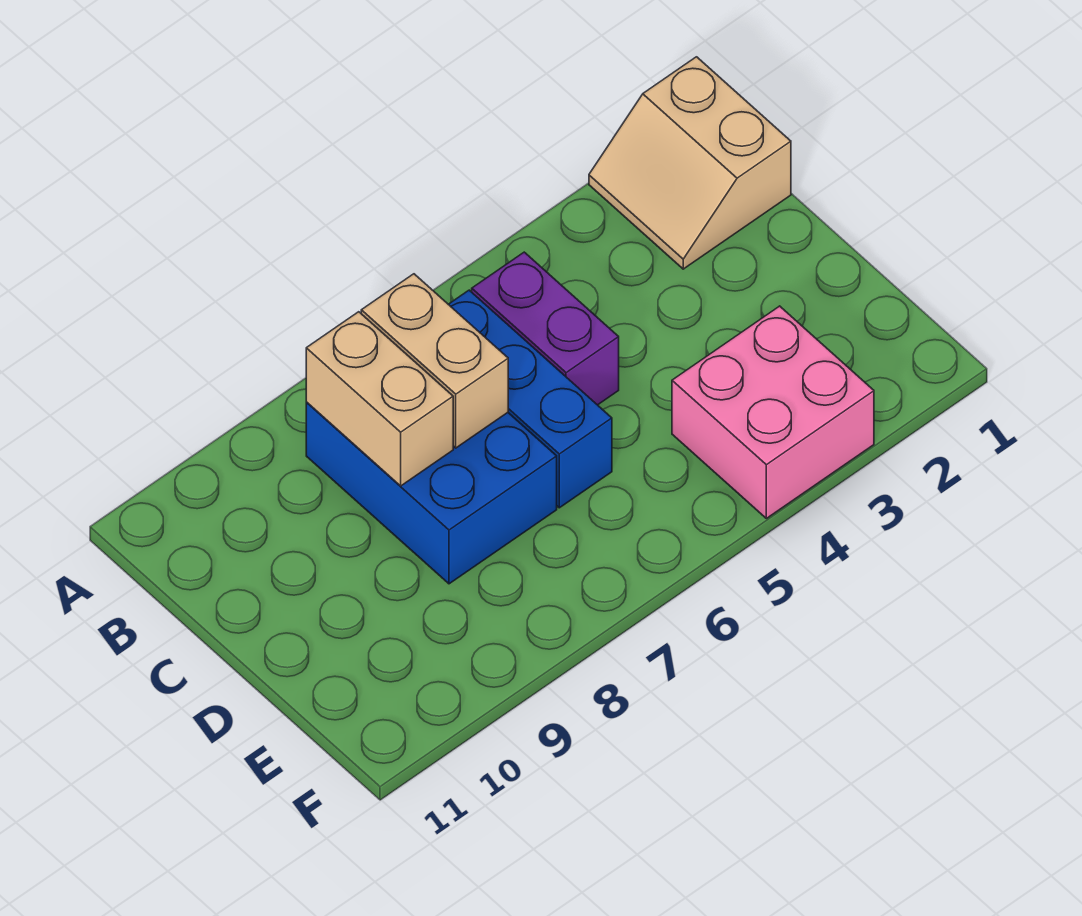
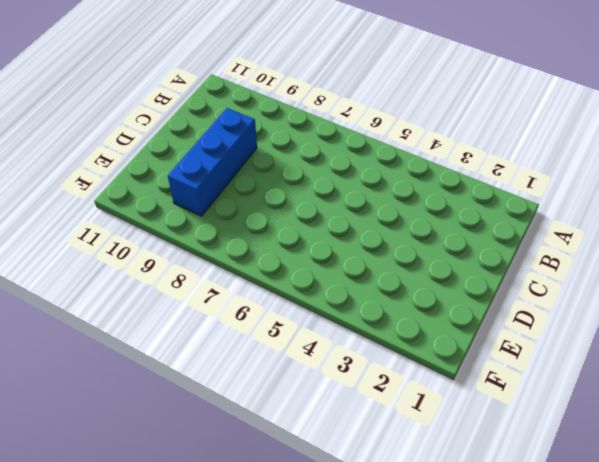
blue 1x3 brick [168,108,257,216] -> blue 1x3 brick moved to [448,290,612,508]
none -> tan 2x2 slope [589,57,791,269]
none -> purple 1x2 brick [472,252,619,405]

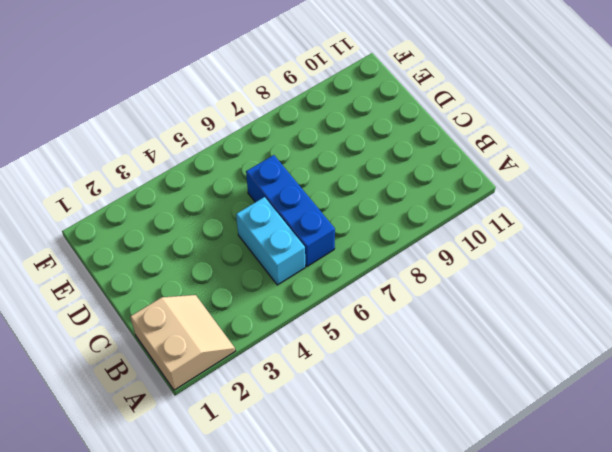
cyan 1x2 brick [236,197,305,285] -> purple 1x2 brick [472,252,619,405]
none -> blue 2x3 brick [306,402,557,584]
none -> pink 2x2 brick [672,306,874,518]

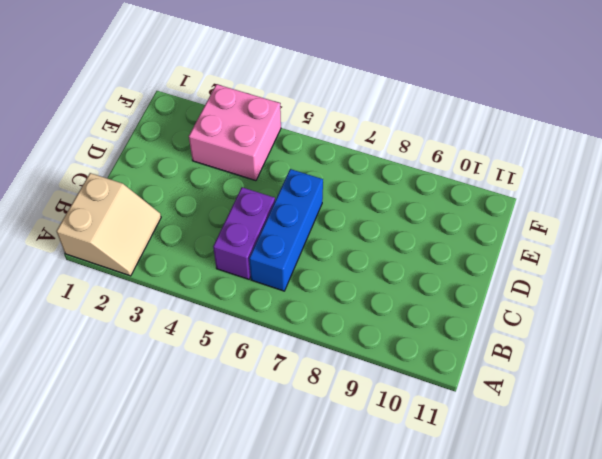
none -> blue 2x3 brick [306,402,557,584]
none -> tan 1x2 brick [361,274,508,448]

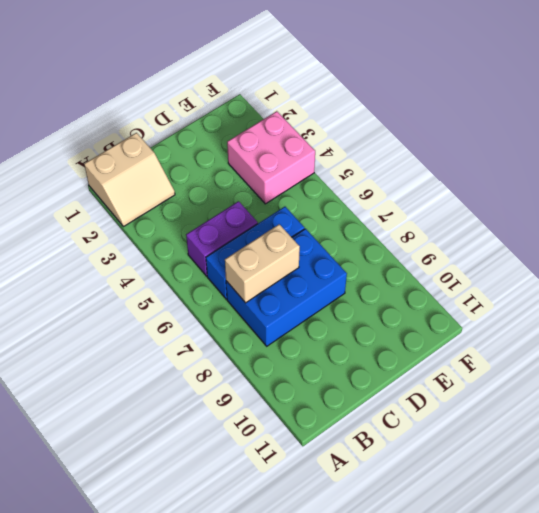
none -> tan 1x2 brick [306,312,453,486]

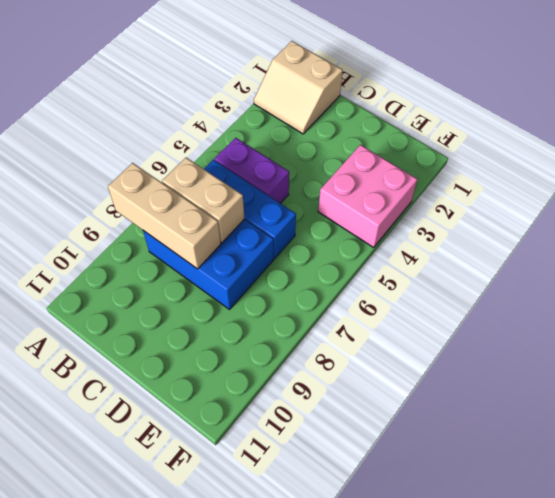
tan 1x3 brick [108,163,221,269] -> tan 1x2 brick [306,312,453,486]

